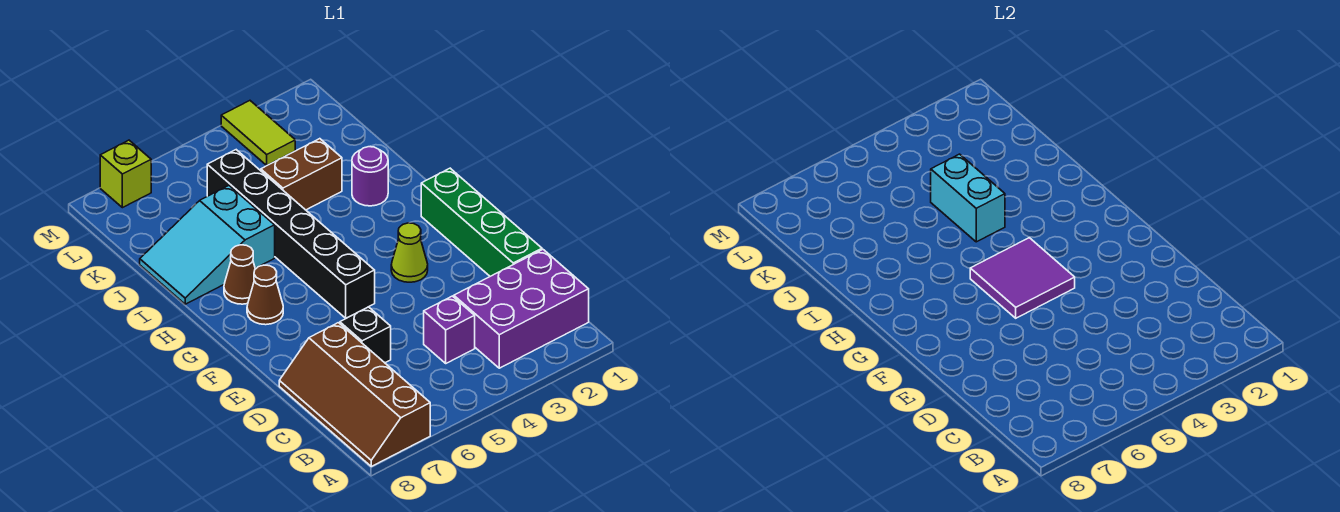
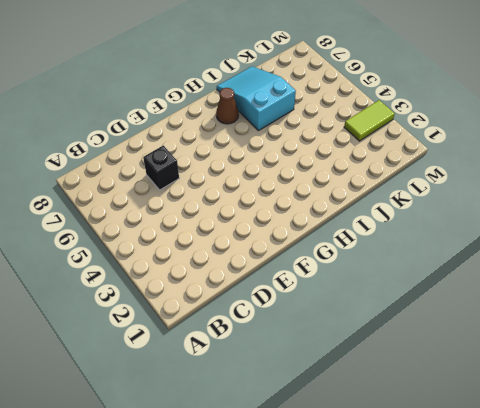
none -> brown 2x4 slope [279,323,430,466]
none -> purple 2x3 brick [454,250,589,368]
none -> purple 1x1 brick [424,296,475,363]

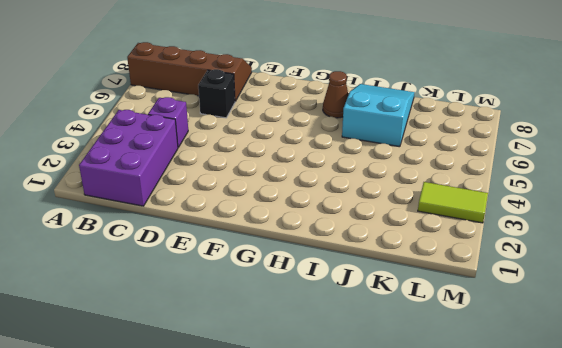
none -> green 1x4 brick [421,168,542,276]
none -> lime 1x1 cone [391,223,428,282]
none -> black 1x6 brick [207,150,375,318]

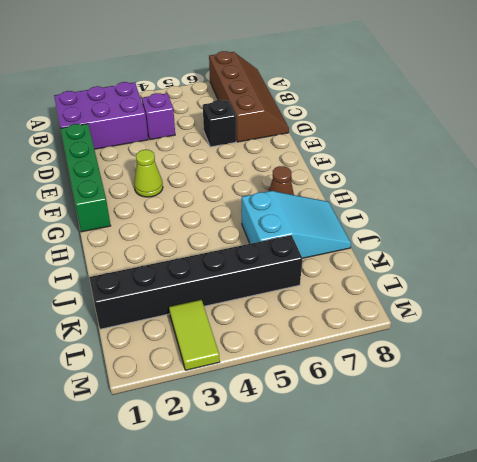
black 1x6 brick [89,235,302,329] -> black 1x6 brick turned to [207,150,375,318]
none -> brown 1x1 cone [247,265,283,325]
none -> purple 1x1 round brick [352,147,388,206]
none -> brown 1x2 brick [261,139,342,210]

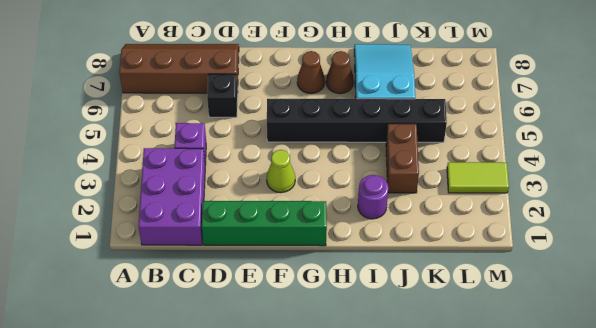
none -> lime 1x1 brick [100,140,151,208]
none -> purple 2x2 tile [970,238,1075,318]
none -> cyan 1x2 brick [931,154,1005,242]

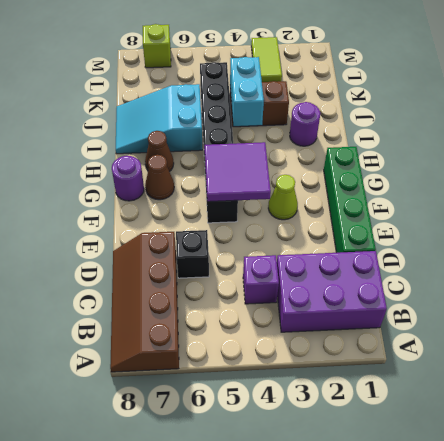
purple 1x1 round brick [112,156,144,201] -> none

